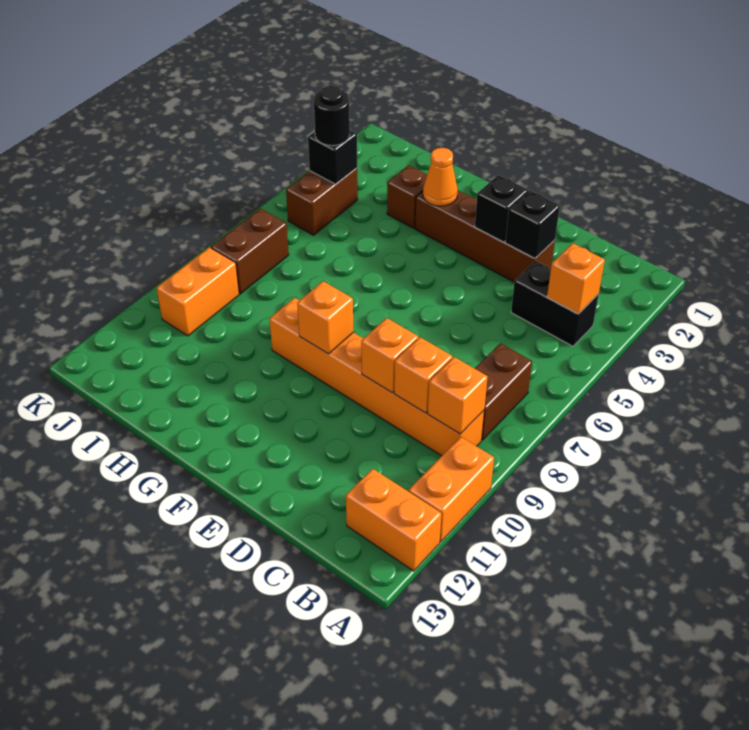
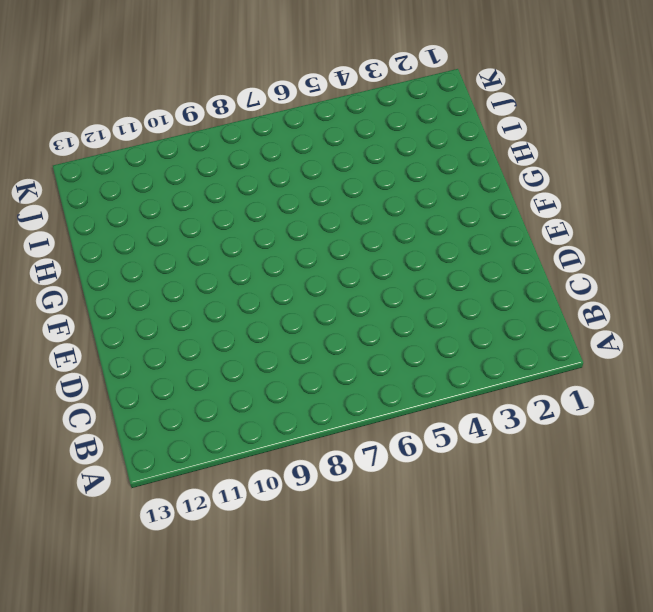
none -> orange 1x2 brick [409,437,494,542]
none -> orange 1x2 brick [346,469,441,571]
none -> black 1x2 brick [511,261,599,346]

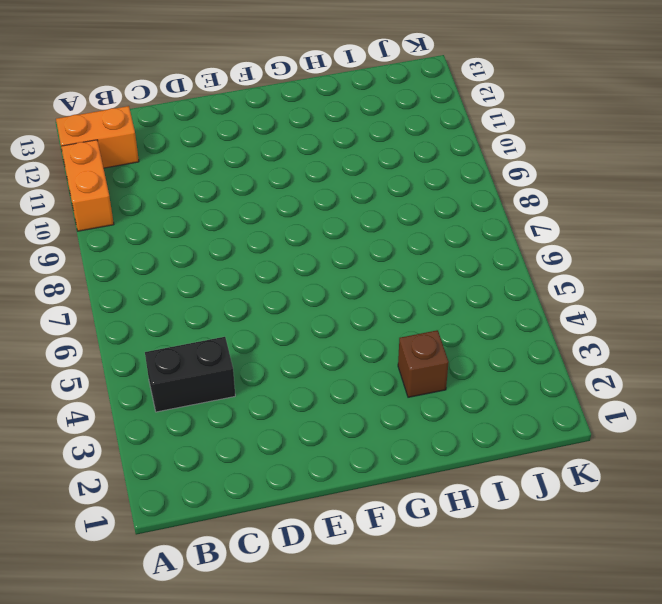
none -> brown 1x2 brick [475,343,532,440]
none -> orange 1x6 brick [270,298,484,456]
none -> brown 1x4 brick [415,191,555,282]

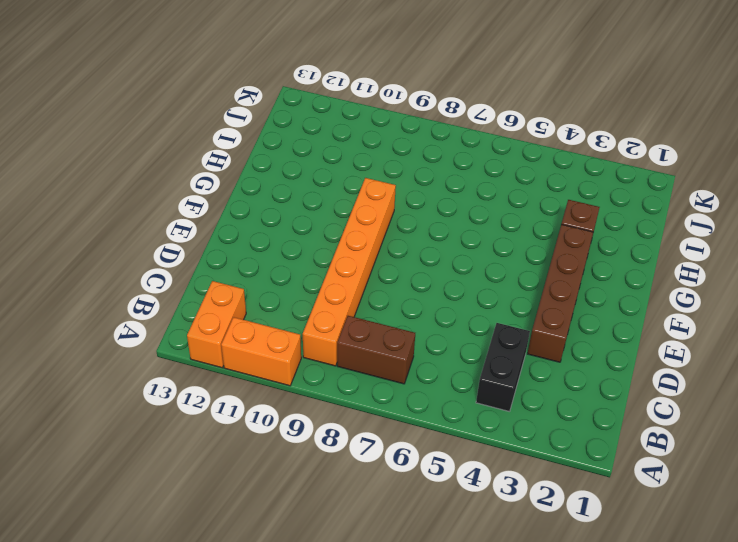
none -> brown 1x2 brick [286,168,358,235]
none -> brown 1x2 brick [211,209,289,294]
none -> orange 1x2 brick [157,247,239,336]

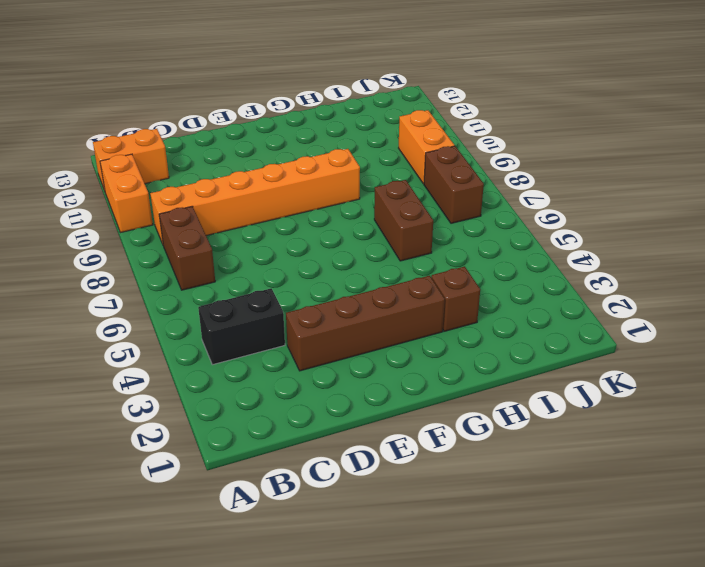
brown 1x2 brick [374,180,433,261] -> brown 1x2 brick moved to [286,168,358,235]
none -> orange 1x1 brick [547,243,605,314]
none -> orange 1x1 brick [428,357,488,434]
none -> orange 1x1 brick [394,337,452,413]

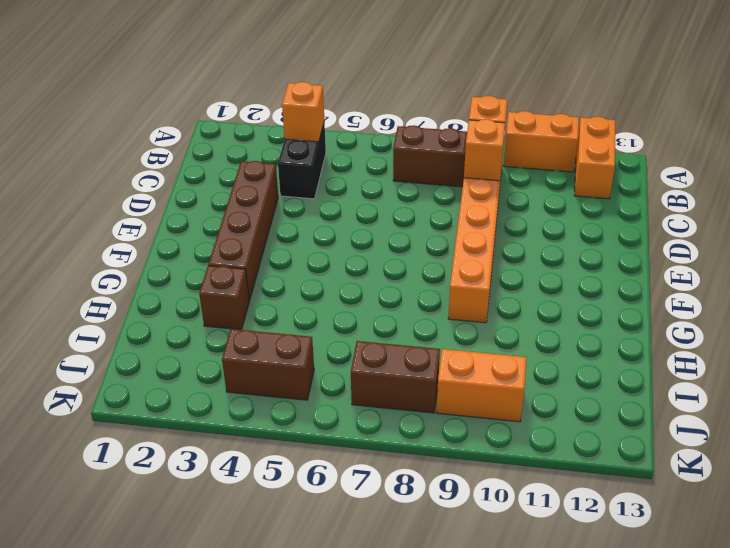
none -> black 1x1 brick [505,191,560,258]
none -> orange 1x1 brick [361,318,418,393]
none -> black 1x1 brick [475,175,528,242]

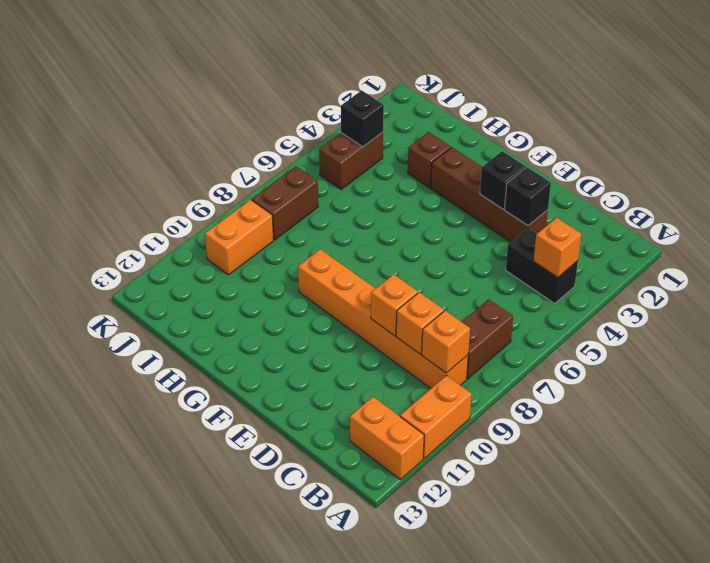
none -> orange 1x1 brick [297,281,353,354]
none -> orange 1x1 cone [423,148,458,206]
none -> black 1x1 round brick [314,86,350,146]

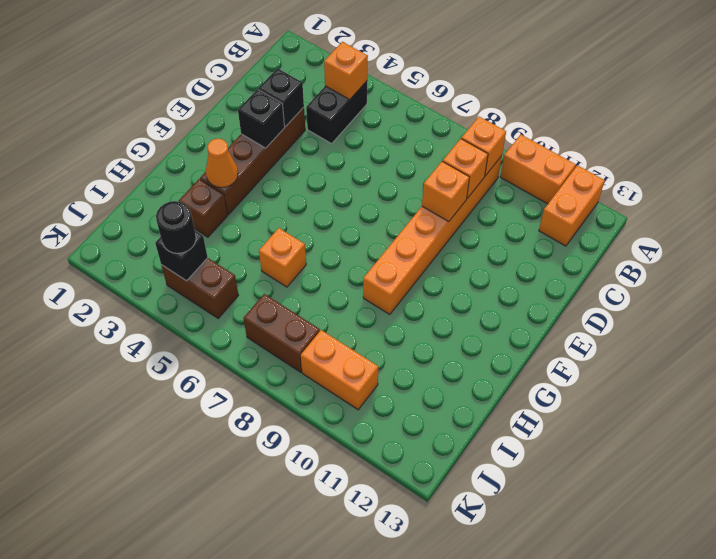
orange 1x1 brick [259,228,306,287] -> orange 1x1 brick moved to [297,281,353,354]
none -> brown 1x2 brick [475,343,532,440]

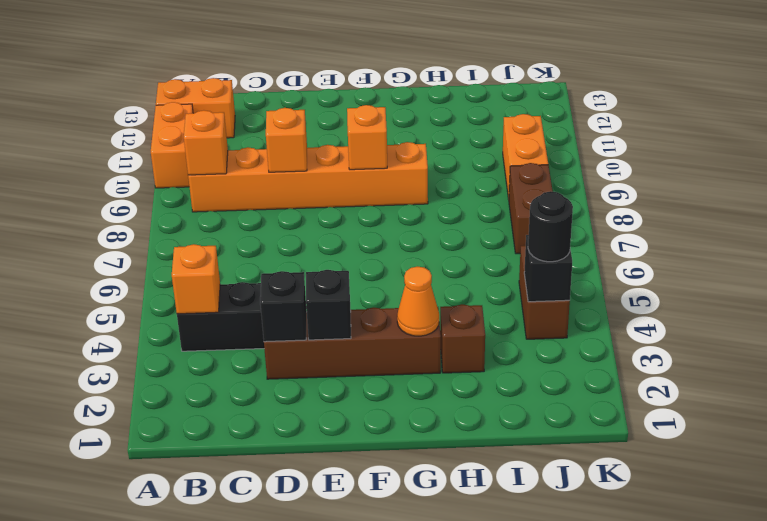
none -> brown 1x2 brick [475,343,532,440]
none -> orange 1x1 brick [394,337,452,413]

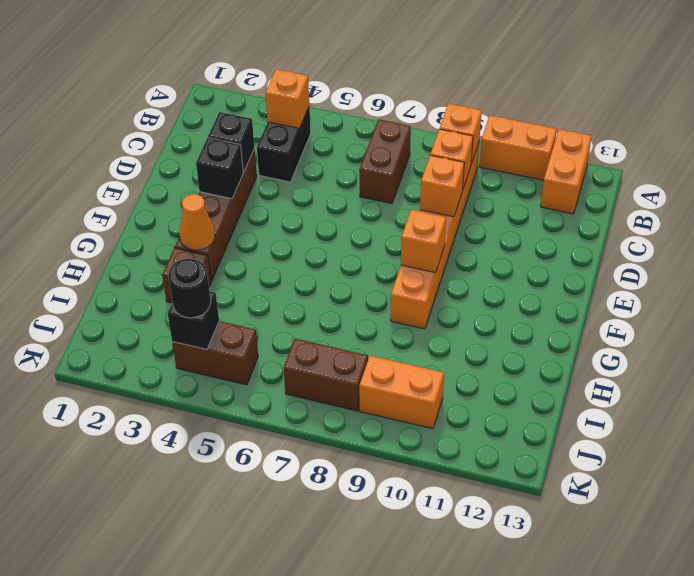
brown 1x2 brick [359,119,411,204] -> brown 1x2 brick turned to [475,343,532,440]

